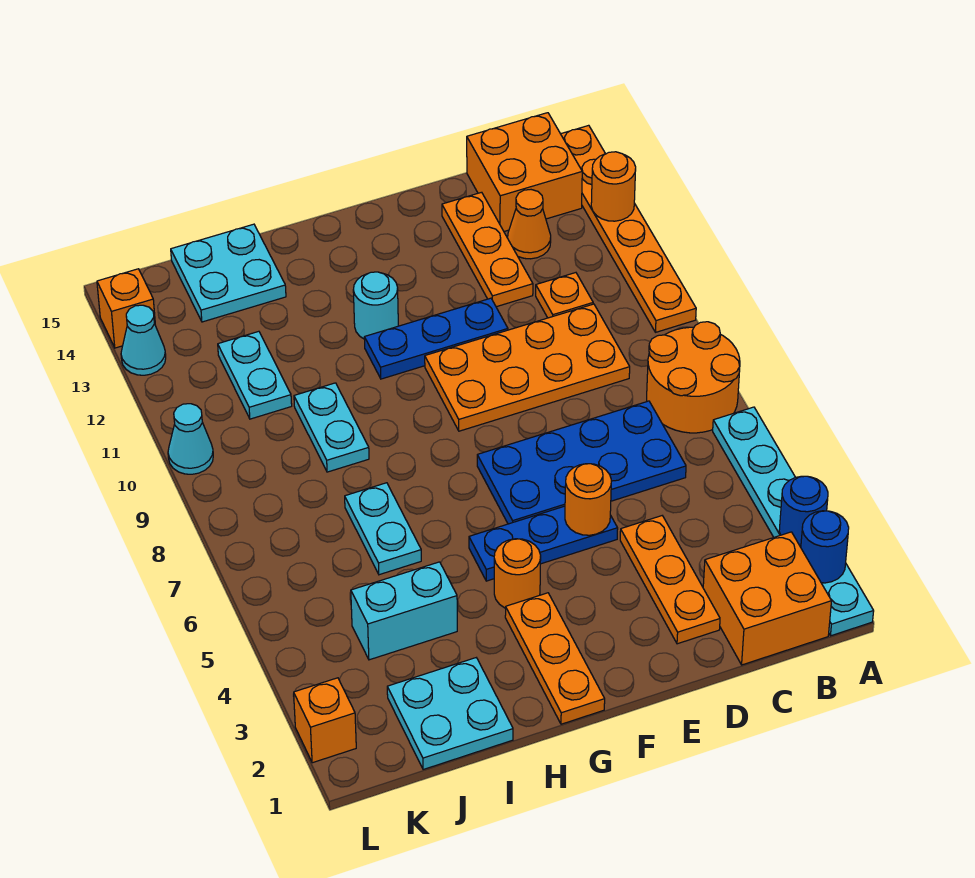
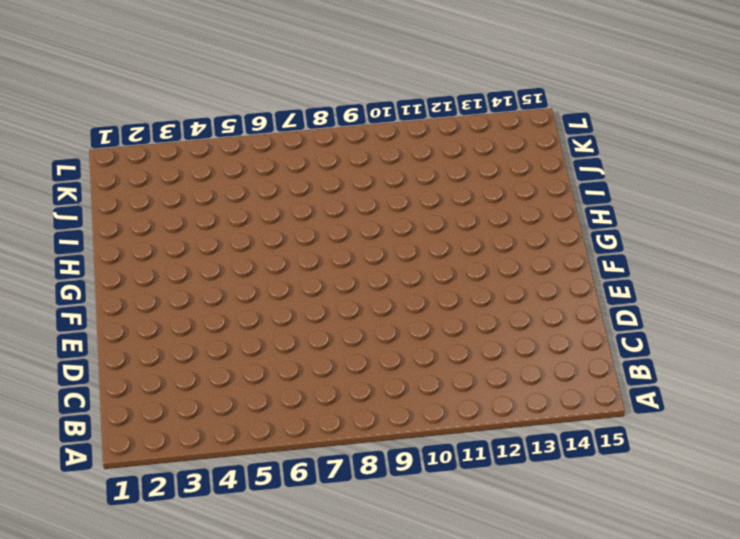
none -> cyan 1x6 plate [713,407,874,636]
none -> orange 2x2 round brick [647,322,740,433]
none -> orange 1x6 plate [561,125,696,332]
none -> orange 2x2 brick [703,532,831,665]

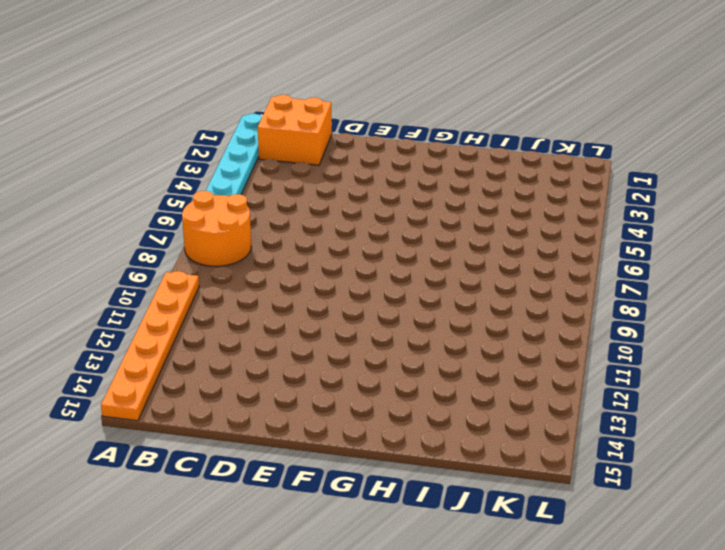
none -> orange 2x2 brick [467,113,582,231]
none -> blue 2x4 plate [477,401,686,524]
none -> orange 2x4 plate [425,304,630,431]
none -> orange 1x1 plate [536,273,593,318]

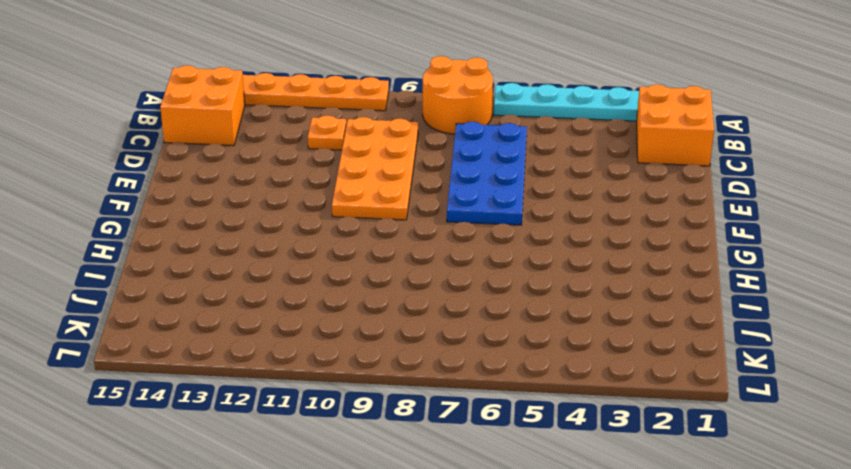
none -> orange 1x1 cone [508,190,551,259]
none -> orange 1x3 plate [620,516,720,644]
none -> orange 1x3 plate [442,192,533,307]
none -> blue 1x3 plate [469,506,618,581]

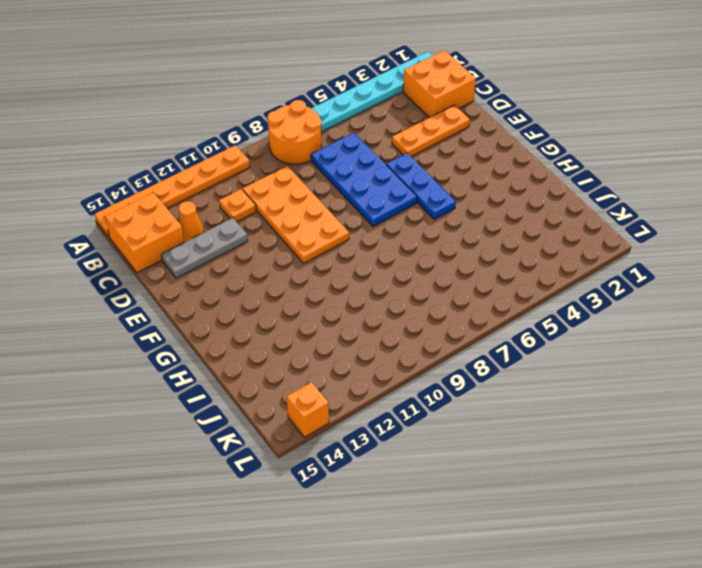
grey 1x3 plate [161,218,248,278] -> orange 1x3 plate [442,192,533,307]
none -> blue 1x3 plate [364,298,508,379]
none -> orange 1x3 plate [505,593,605,724]
none -> orange 1x1 round brick [494,539,541,608]
none -> cyan 1x1 round brick [353,272,398,339]

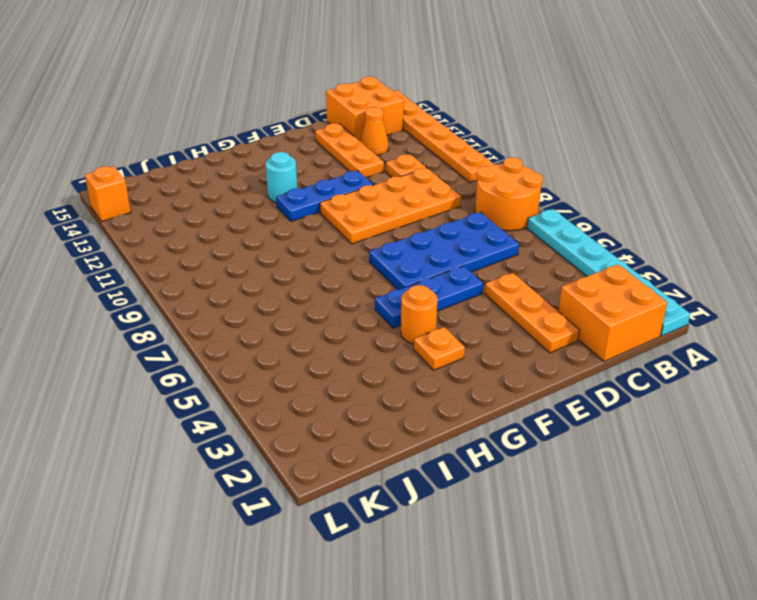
orange 1x1 plate [414,327,465,370] -> orange 1x3 plate [505,593,605,724]
none -> cyan 2x2 plate [387,658,513,770]
none -> cyan 1x2 brick [351,562,457,660]
none -> cyan 1x2 plate [345,483,421,575]
none -> cyan 1x2 plate [294,383,369,472]

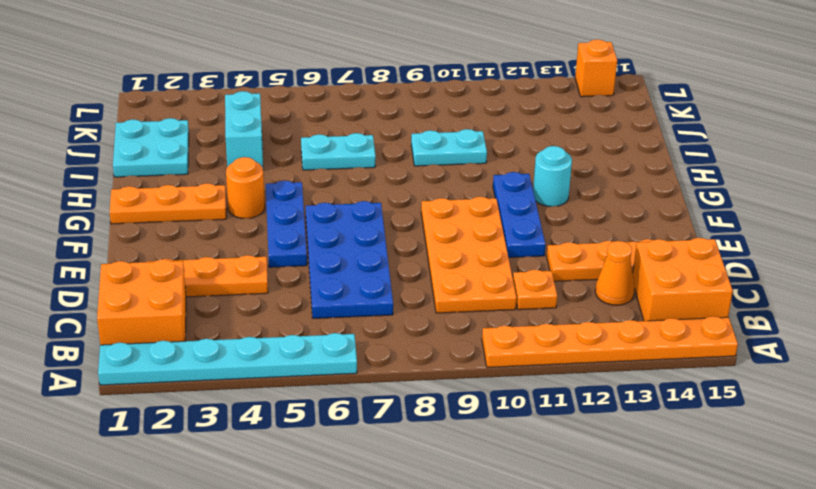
none -> orange 2x2 round brick [647,322,740,433]
none -> cyan 2x2 plate [171,224,286,322]
none -> cyan 1x2 plate [218,331,292,419]
none -> orange 1x1 brick [294,678,356,763]

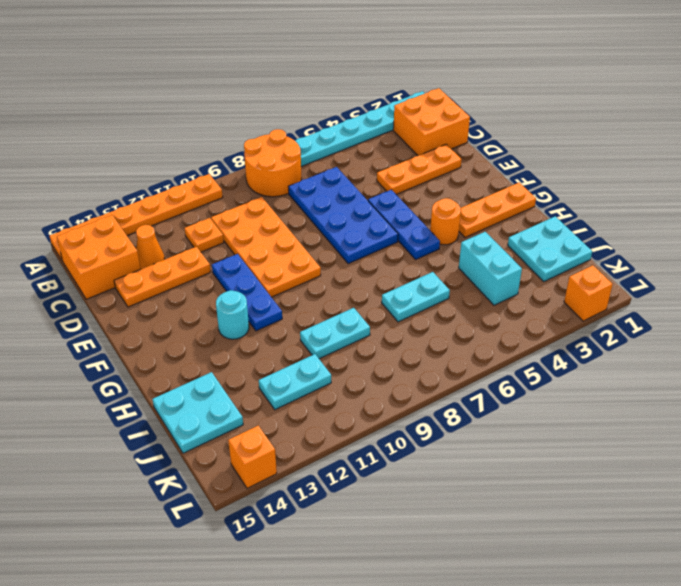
none -> cyan 1x1 cone [168,404,213,474]
none -> cyan 1x1 cone [121,305,166,375]
none -> blue 1x1 round brick [801,511,849,583]
none -> blue 1x1 round brick [779,476,828,547]

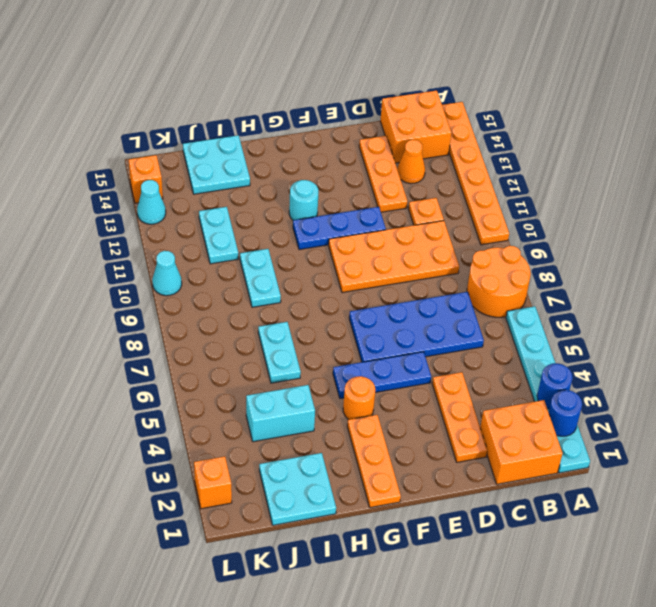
none -> orange 1x1 round brick [591,152,636,221]
none -> orange 1x1 round brick [565,464,611,535]

